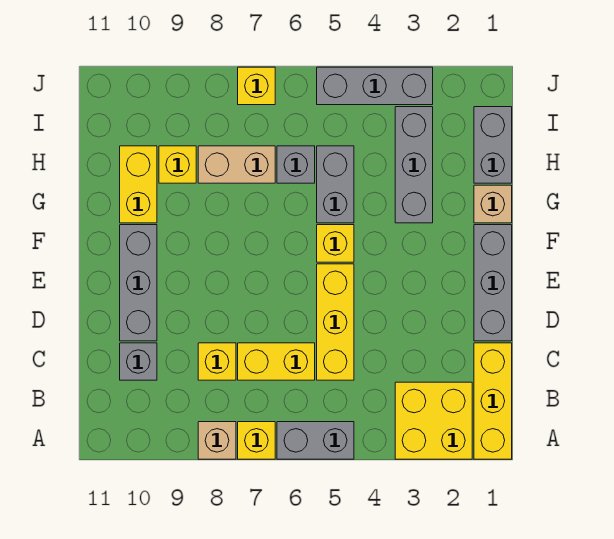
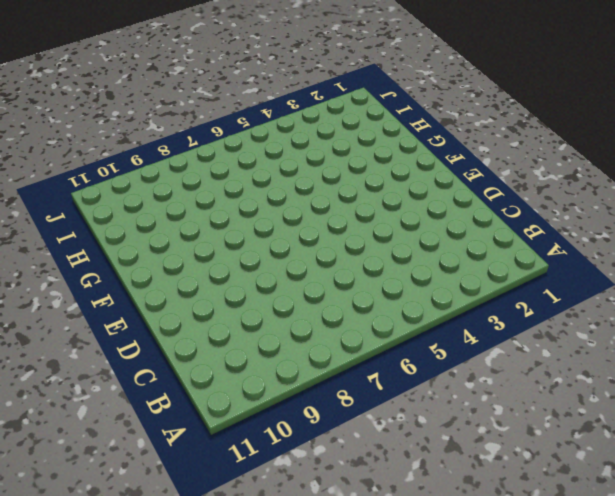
none -> yellow 1x3 brick [474,343,512,459]
none -> yellow 2x2 brick [395,382,472,459]
none -> grey 1x2 brick [277,422,354,459]

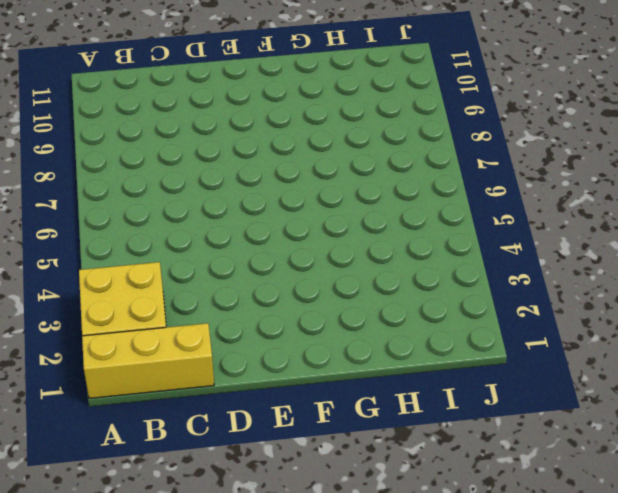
none -> grey 1x2 brick [277,422,354,459]
none -> yellow 1x1 brick [238,422,275,459]
none -> tan 1x1 brick [198,422,236,459]

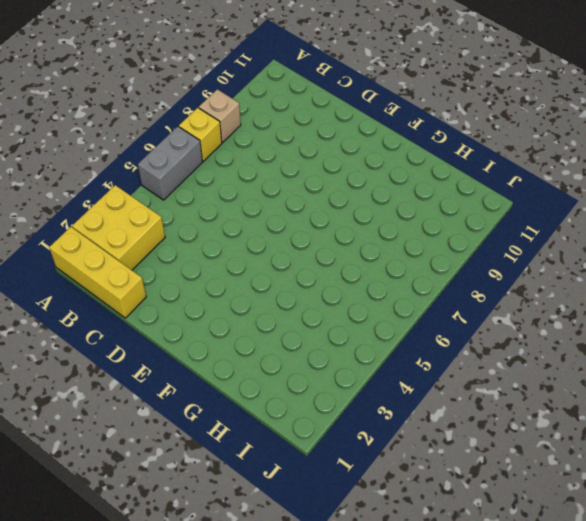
none -> yellow 1x3 brick [317,264,354,380]
none -> yellow 1x2 brick [238,343,315,380]
none -> yellow 1x1 brick [198,343,236,380]

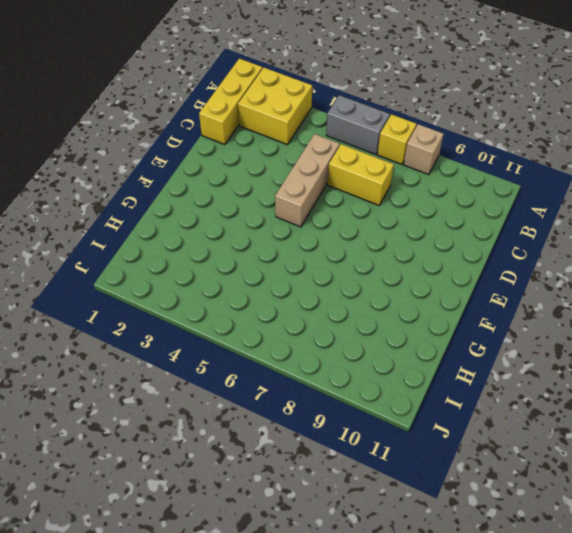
tan 1x3 brick [275,134,340,227] -> yellow 1x3 brick [317,264,354,380]
none -> yellow 1x1 brick [198,343,236,380]
none -> grey 1x1 brick [120,343,157,380]
none -> grey 1x3 brick [474,225,512,341]

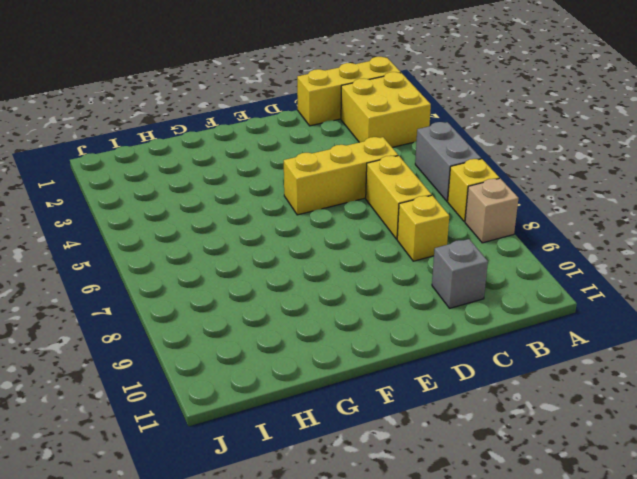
none -> grey 1x3 brick [474,225,512,341]
none -> grey 1x3 brick [120,225,157,341]
none -> yellow 1x1 brick [317,225,354,262]

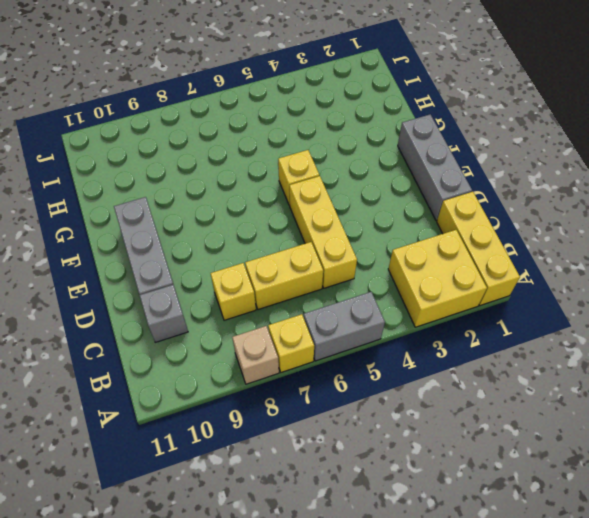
none -> tan 1x1 brick [474,185,512,223]
none -> grey 1x3 brick [395,107,433,223]
none -> grey 1x2 brick [317,146,354,223]

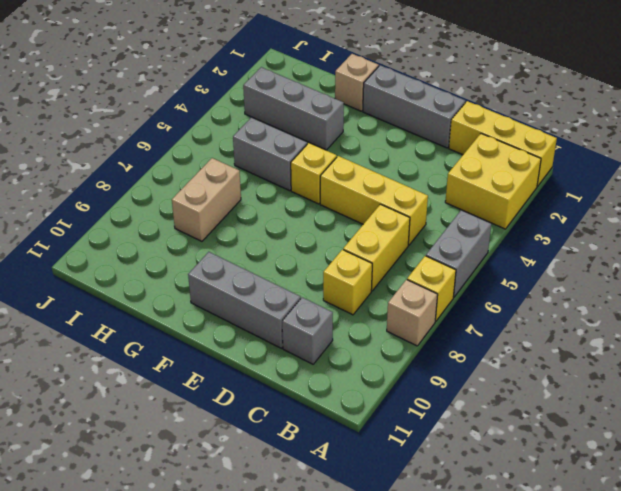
none -> yellow 1x2 brick [120,146,157,223]
none -> grey 1x2 brick [474,107,512,183]
none -> grey 1x1 brick [277,146,315,183]

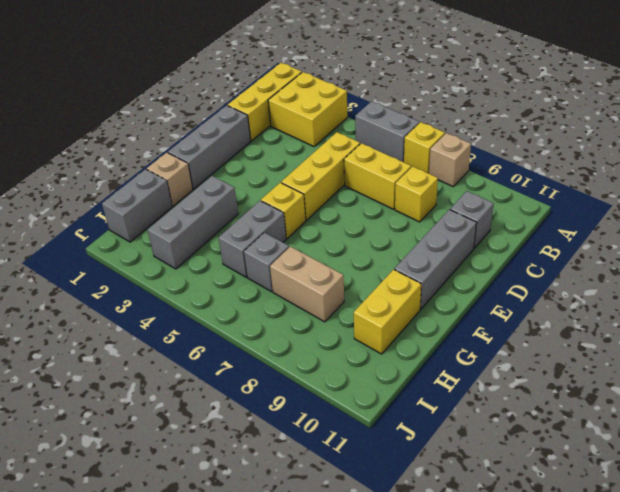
none -> yellow 1x1 brick [159,146,196,183]
none -> grey 1x3 brick [317,67,433,105]
none -> yellow 1x1 brick [238,67,275,105]

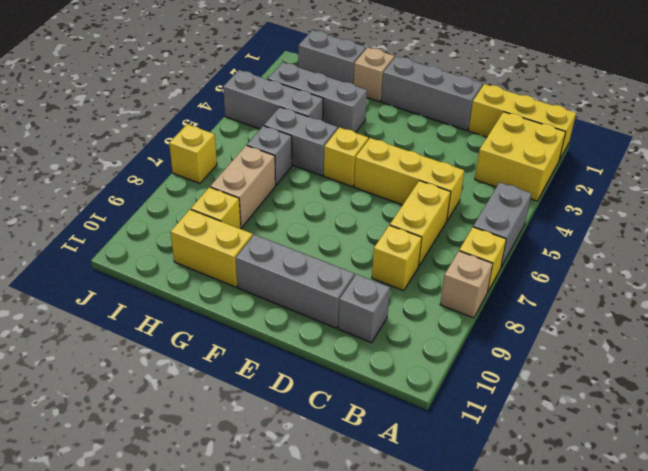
grey 1x3 brick [223,70,323,129] -> grey 1x3 brick turned to [317,67,433,105]

